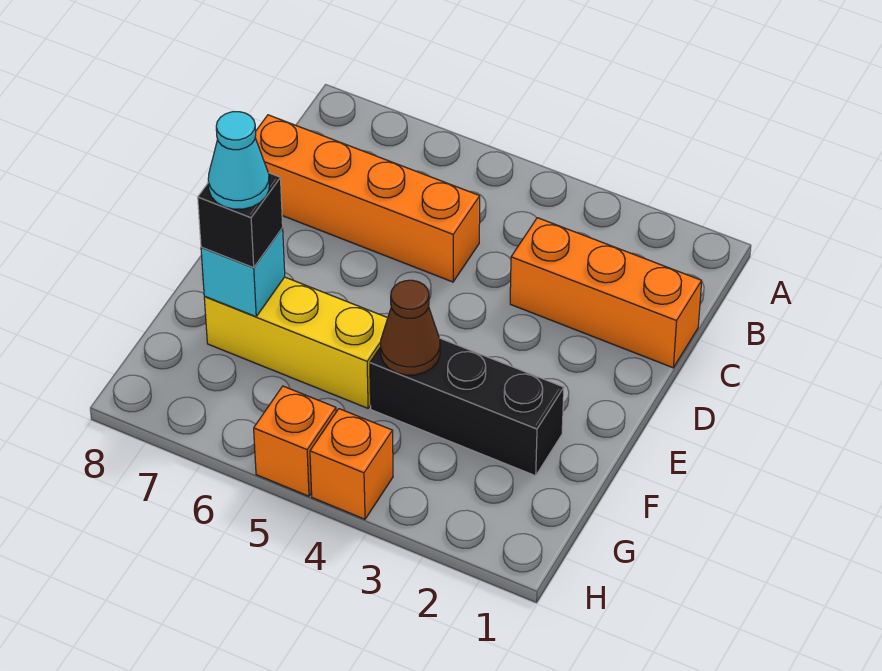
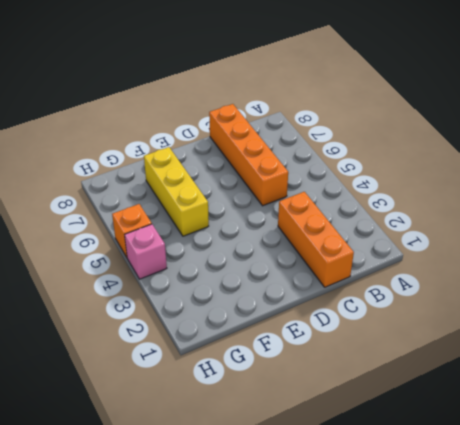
pink 1x1 brick [125,224,167,279] -> orange 1x1 brick [310,409,393,519]
none -> black 1x3 brick [370,338,564,476]
none -> brown 1x1 cone [381,280,440,375]

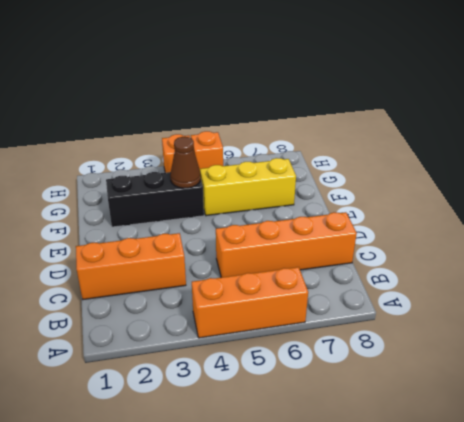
orange 1x3 brick [192,267,308,338] -> none
none -> cyan 1x1 brick [201,228,285,317]
none -> black 1x1 brick [198,173,283,268]

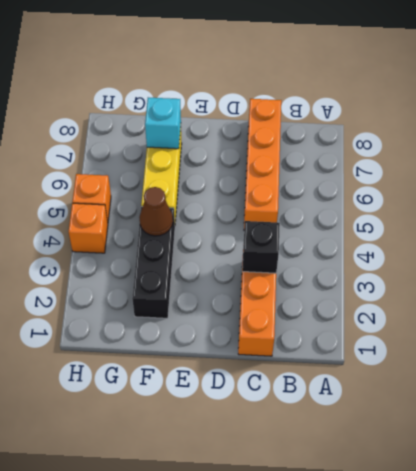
black 1x1 brick [242,221,280,273] -> black 1x1 brick moved to [198,173,283,268]
none -> cyan 1x1 cone [208,112,269,209]

